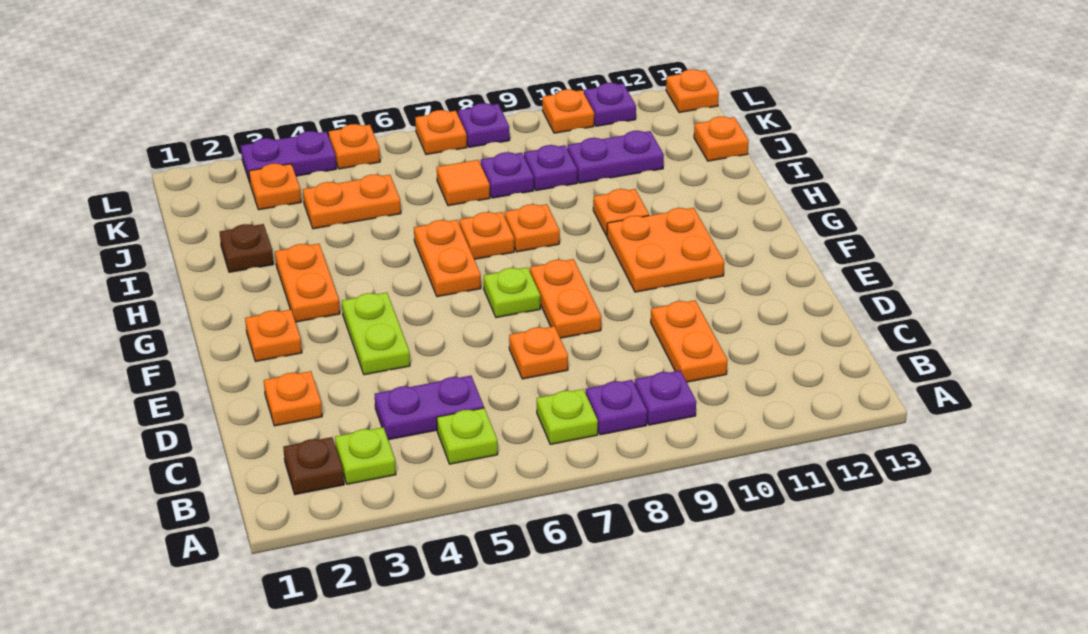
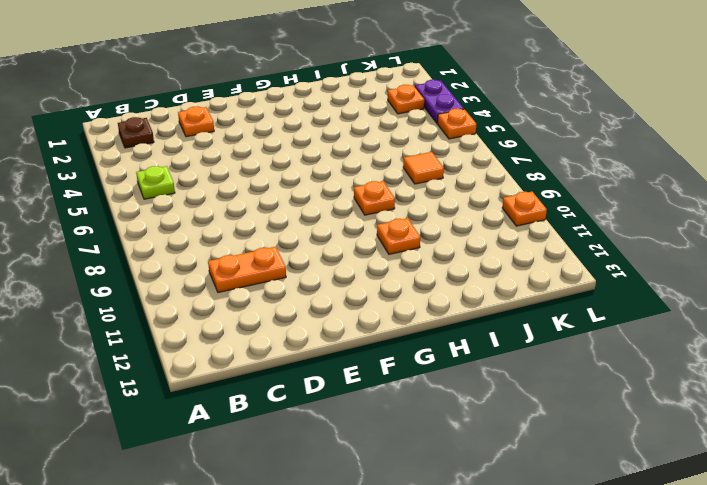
none -> lime 1x1 plate [335,427,396,484]
none -> lime 1x1 plate [537,389,598,444]
none -> purple 1x1 plate [586,380,647,435]
none -> purple 1x1 plate [634,371,696,425]

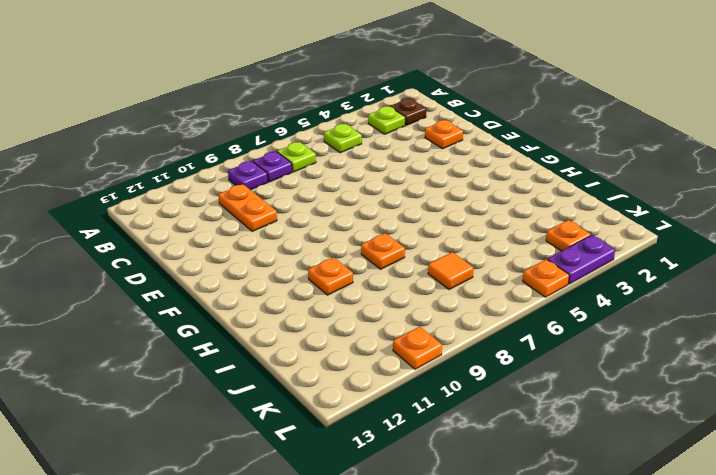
none -> purple 1x2 plate [375,376,484,440]
none -> orange 1x1 plate [509,326,568,379]
none -> lime 1x2 plate [342,292,410,375]
none -> orange 1x2 plate [530,259,601,338]

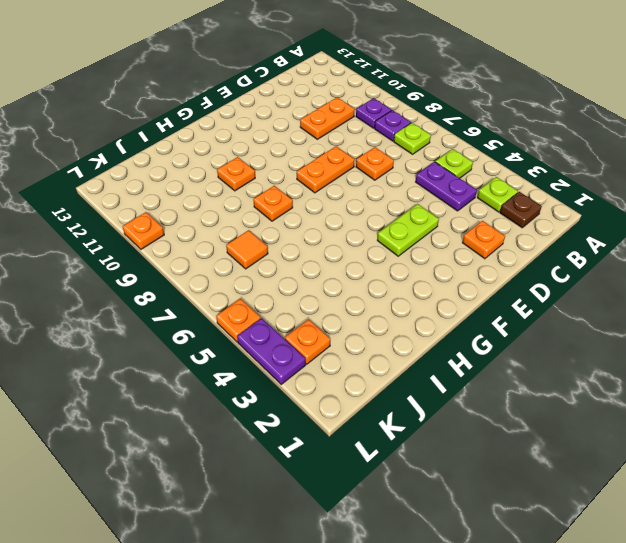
none -> orange 1x1 plate [245,310,302,362]
none -> lime 1x1 plate [484,267,540,318]
none -> orange 2x2 plate [607,208,724,292]
none -> orange 1x2 plate [275,244,340,322]

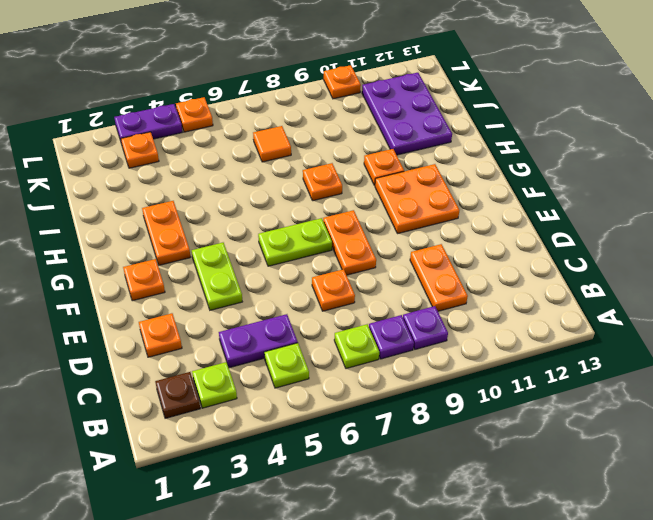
lime 1x2 plate [258,218,332,266] -> lime 1x1 plate [484,267,540,318]
purple 2x3 plate [362,73,452,155] -> purple 1x2 plate [567,131,664,183]
none -> orange 1x2 plate [414,220,481,297]
none -> orange 1x1 plate [459,212,514,259]
none -> brown 1x1 plate [220,224,273,272]
none -> orange 1x2 plate [303,174,401,229]

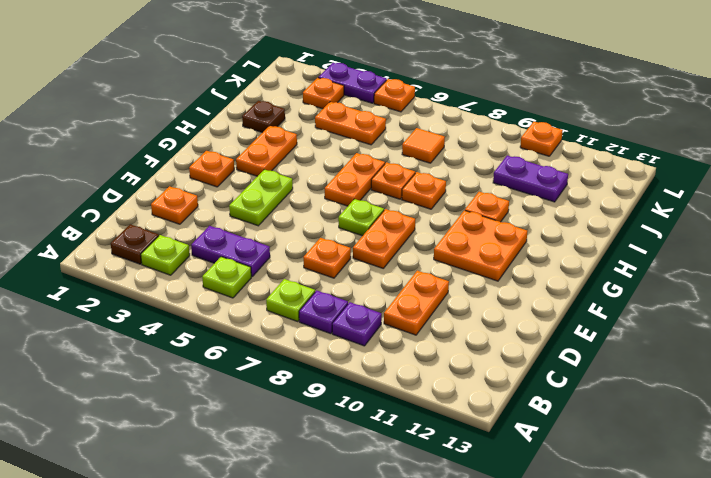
none -> purple 1x1 plate [481,152,534,198]
none -> purple 1x1 plate [524,145,577,191]
none -> orange 1x1 plate [694,117,749,161]
none -> orange 1x1 plate [415,110,467,154]

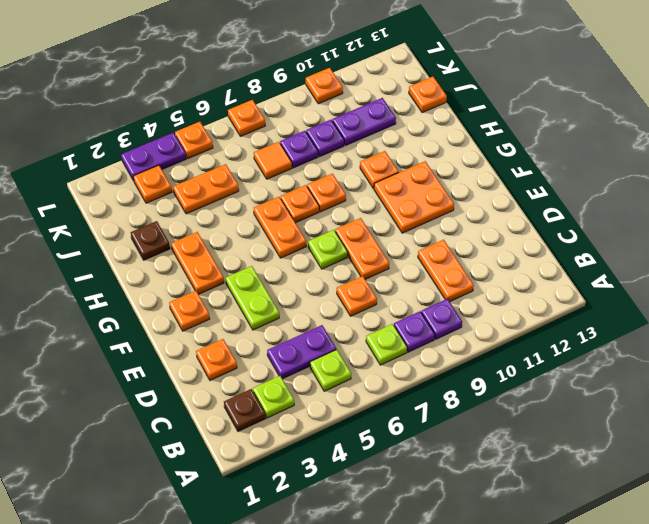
none -> purple 1x1 plate [458,103,510,147]
none -> purple 1x1 plate [584,83,636,126]
none -> orange 1x1 plate [666,69,719,113]

